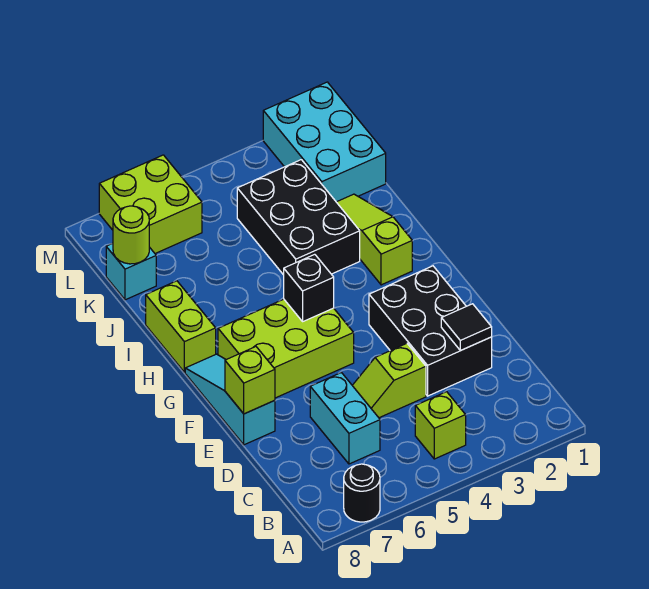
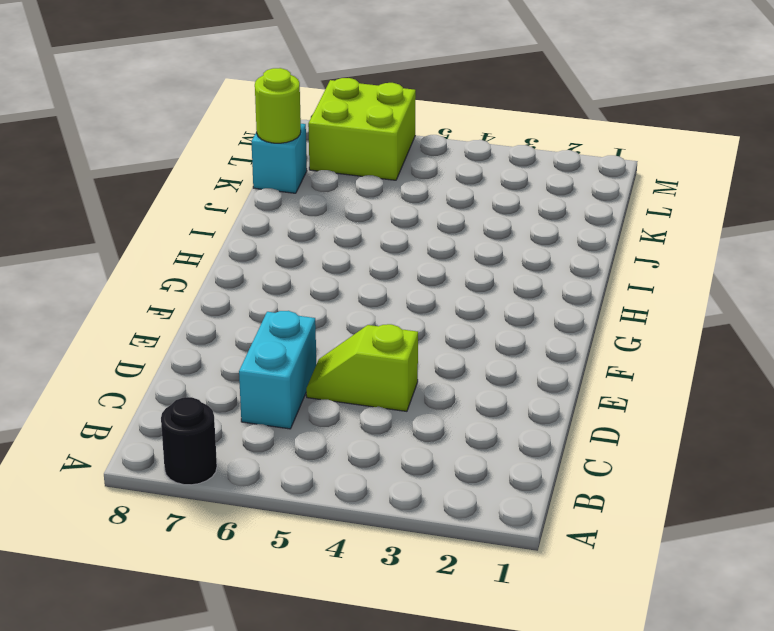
none -> lime 1x1 brick [415,392,466,459]
none -> black 2x3 brick [369,266,492,396]
none -> cyan 1x3 slope [185,354,275,445]

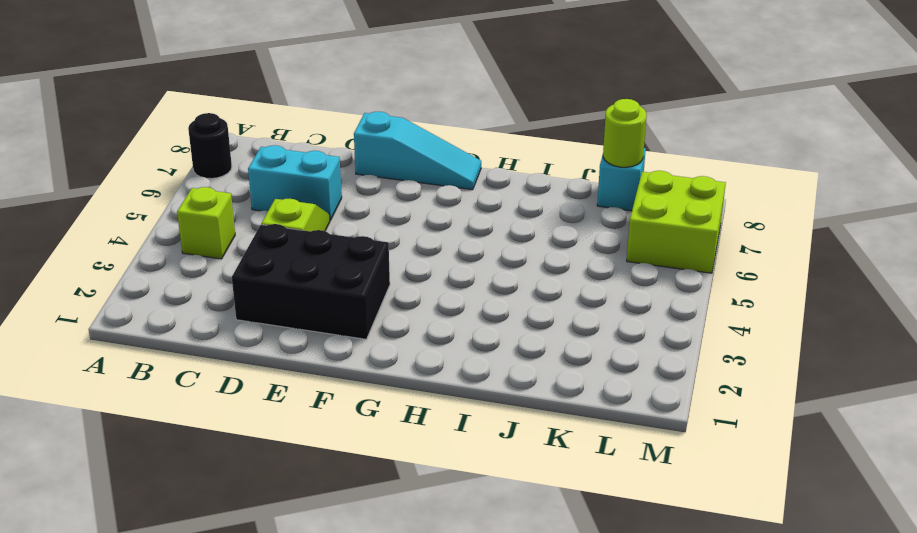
none -> lime 2x3 brick [218,299,354,398]
none -> lime 1x3 slope [337,194,412,285]
none -> lime 1x2 brick [146,281,216,372]

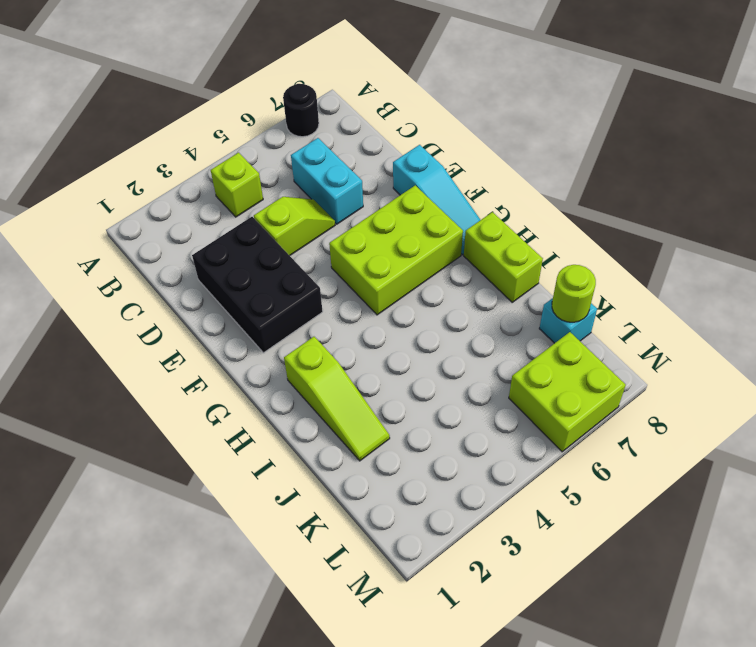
none -> black 2x3 brick [237,160,360,275]
none -> cyan 2x3 brick [263,82,386,202]
none -> black 1x1 tile [441,304,492,350]

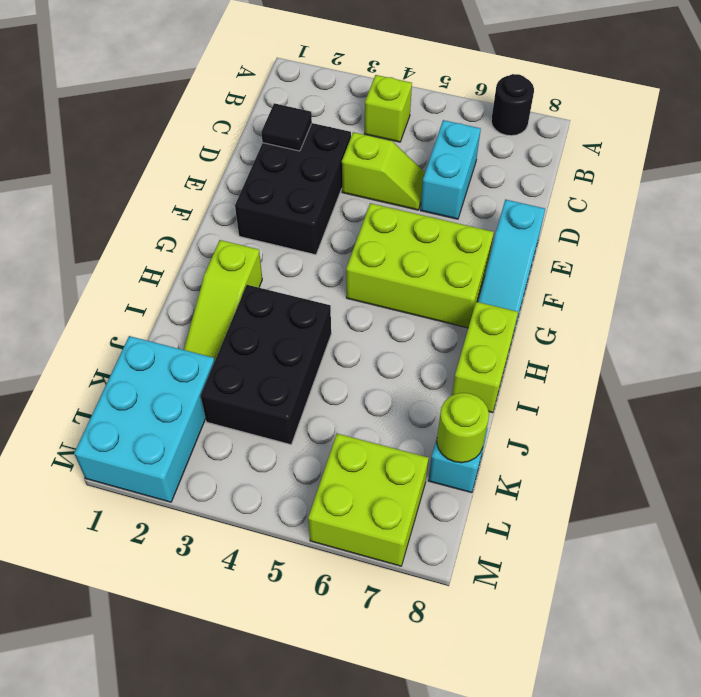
none -> lime 1x1 brick [225,347,275,414]
none -> black 1x1 brick [284,254,334,321]

